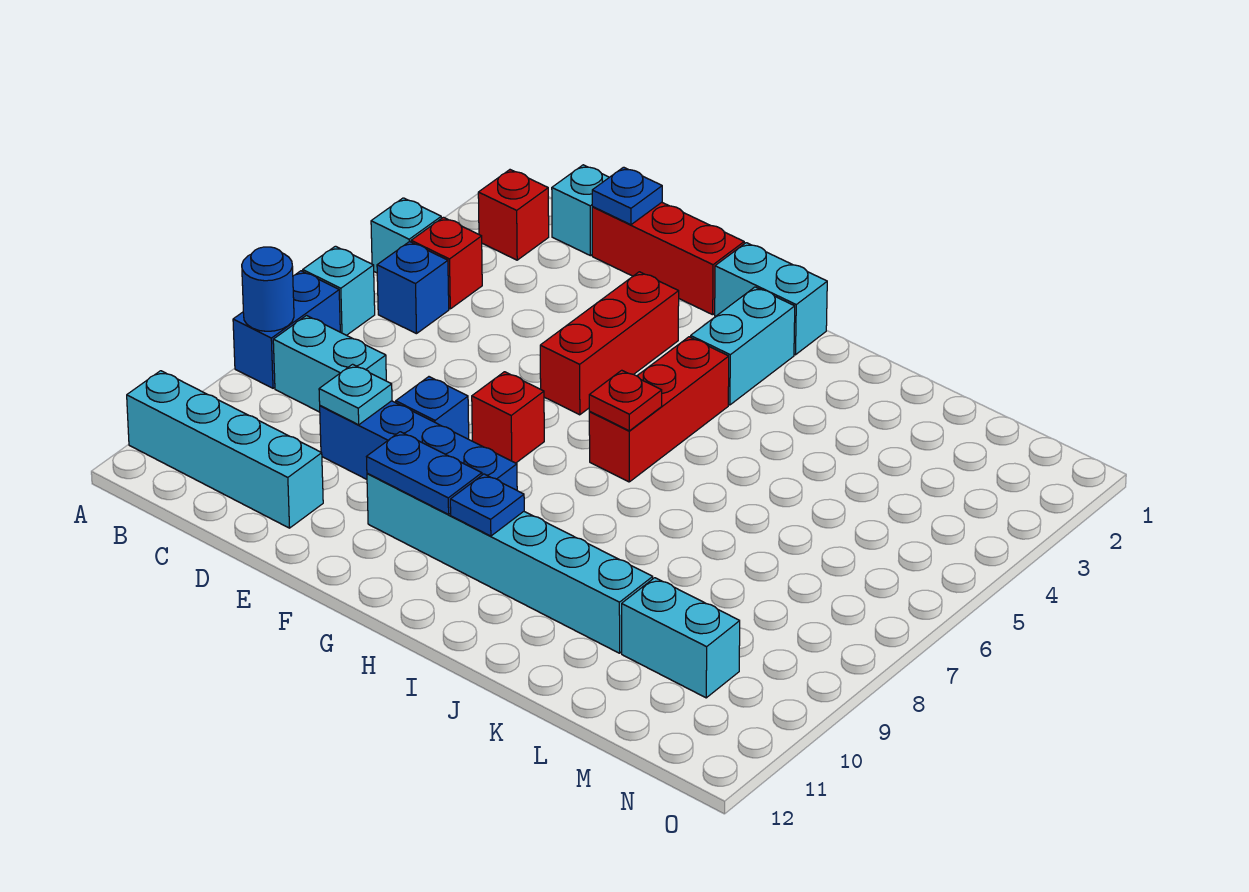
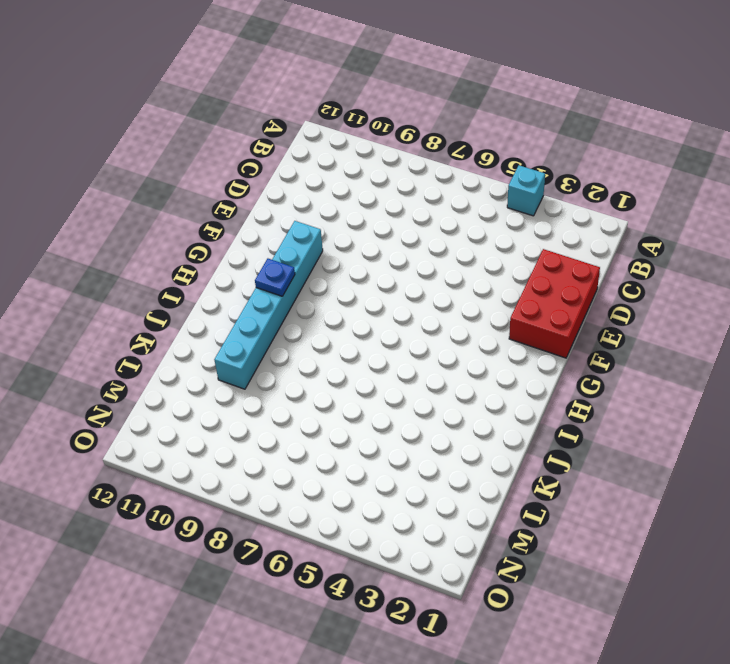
red 2x3 brick [509,249,600,358] -> red 1x3 brick [592,202,744,315]
none -> cyan 1x1 brick [303,246,375,335]
none -> blue 1x2 brick [233,271,340,388]
none -> cyan 1x4 brick [127,371,323,528]

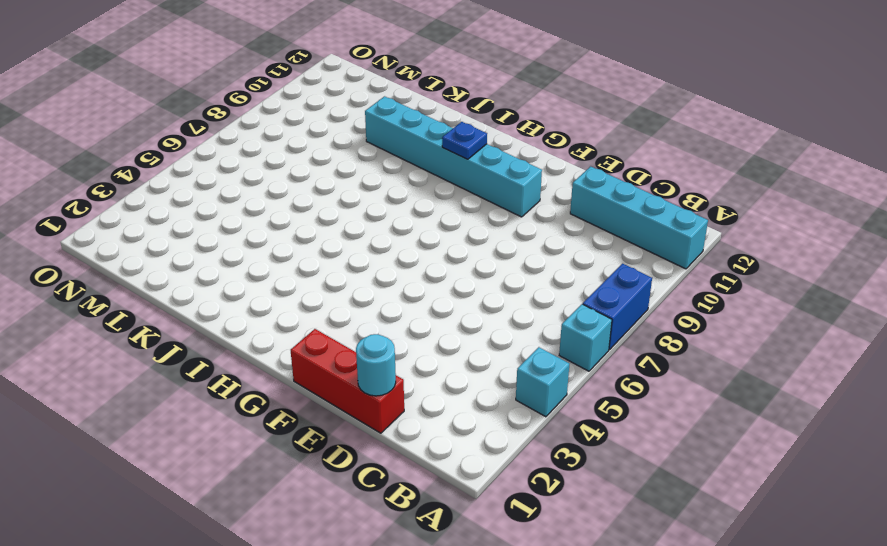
cyan 1x1 round brick [356,334,396,396] -> blue 1x1 plate [592,167,662,225]
none -> red 1x1 brick [478,170,549,260]
none -> red 1x1 brick [411,217,482,309]
none -> blue 1x1 brick [377,242,449,334]

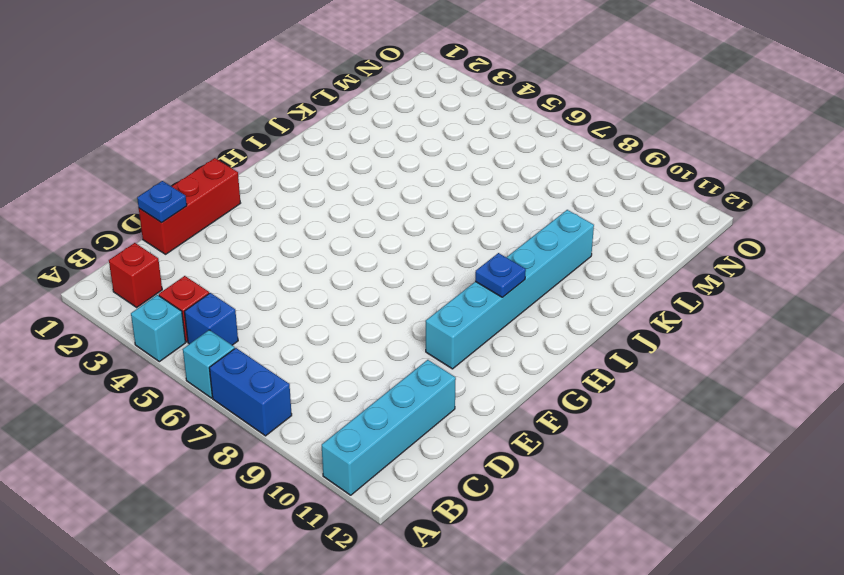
none -> cyan 1x2 brick [273,316,386,412]
none -> cyan 1x1 brick [552,165,609,256]
none -> blue 1x4 brick [320,401,517,490]

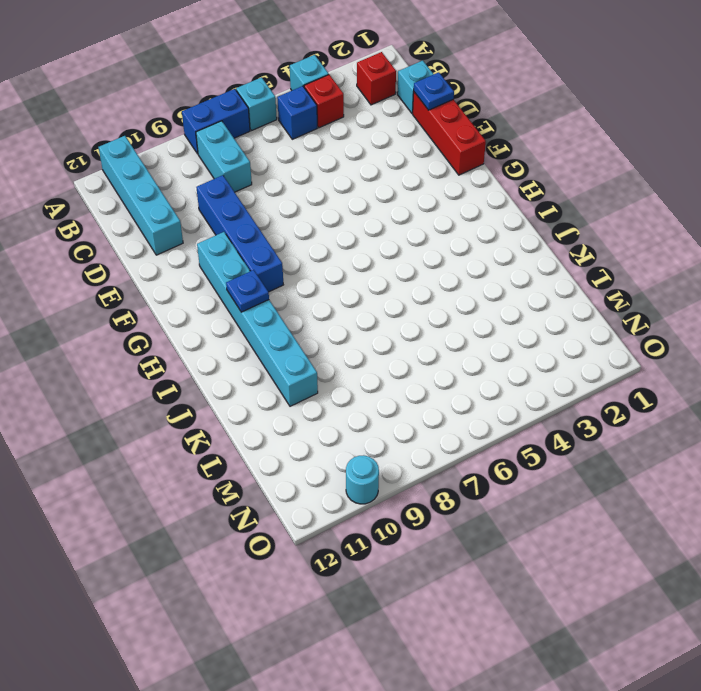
cyan 1x1 round brick [346,455,379,504] -> none
none -> blue 1x1 brick [396,377,469,439]
none -> red 1x3 brick [540,272,679,415]
none -> red 1x1 brick [472,372,544,463]

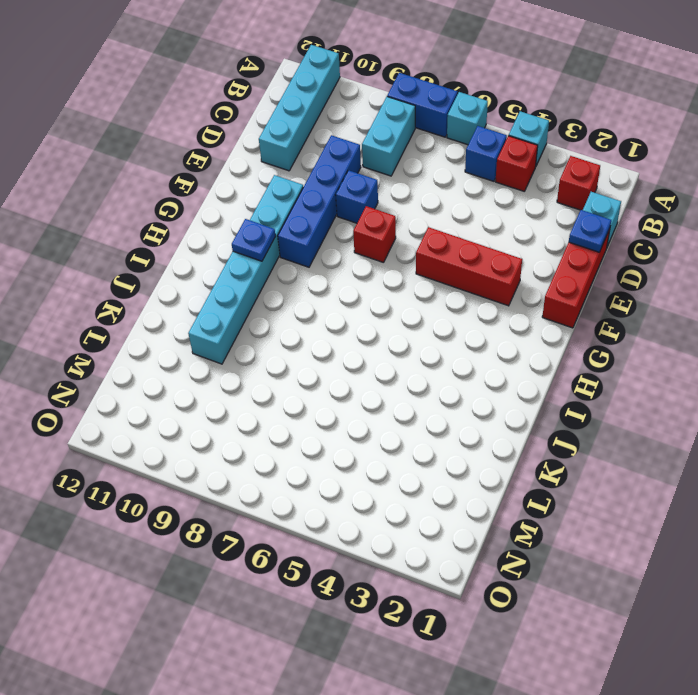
none -> cyan 1x2 brick [715,243,827,355]
none -> cyan 1x2 brick [691,287,795,405]
none -> red 1x3 brick [589,337,729,482]

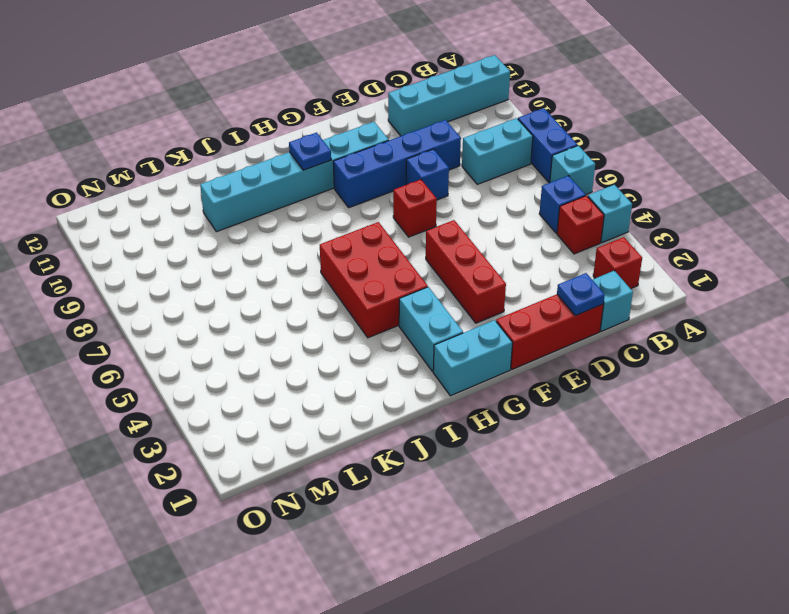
red 2x3 brick [320,222,428,338] -> red 1x3 brick [589,337,729,482]
none -> cyan 1x2 brick [622,578,740,698]
none -> blue 1x1 round brick [242,247,294,331]
none -> cyan 1x1 plate [319,364,392,425]

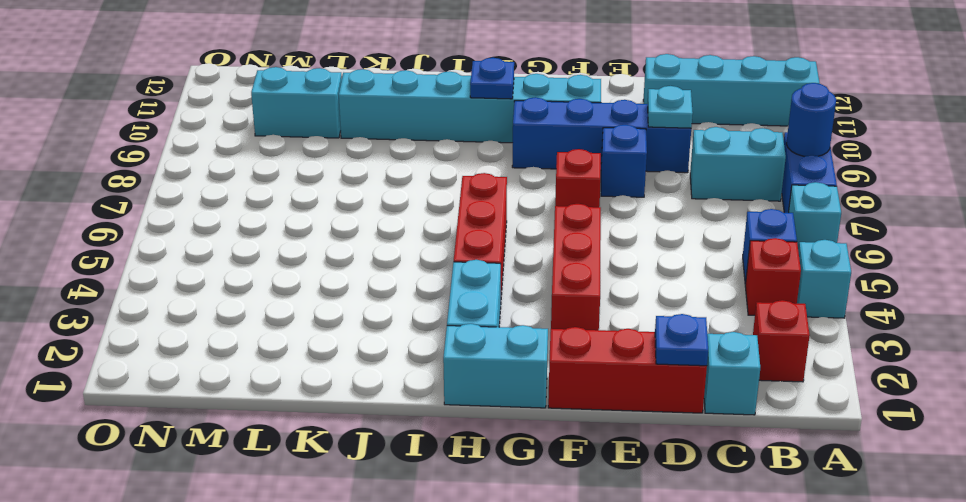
none -> blue 1x2 plate [367,432,482,514]
none -> red 1x1 plate [589,370,662,431]

